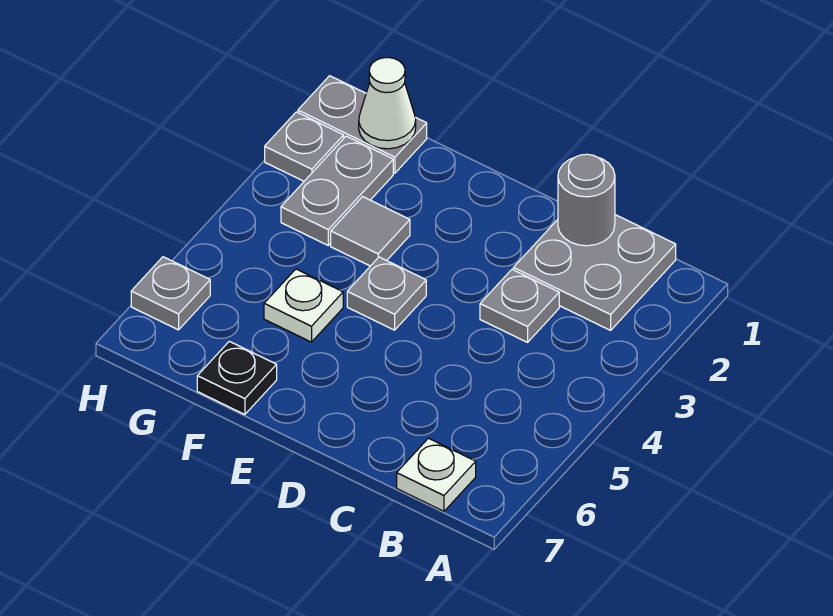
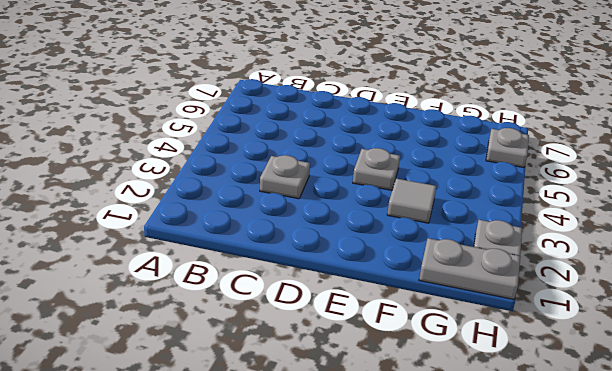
none -> grey 2x2 plate [513,215,676,330]
none -> white 1x1 plate [397,438,476,511]
none -> white 1x1 plate [264,269,343,342]

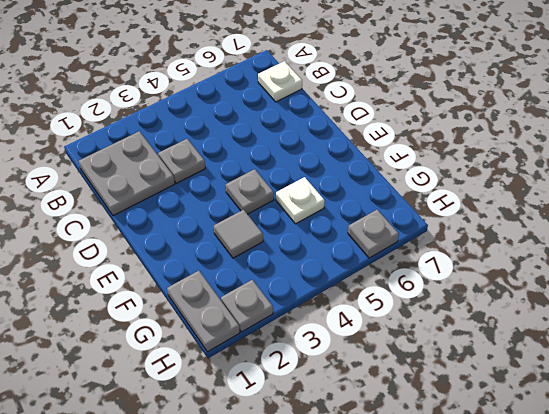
none -> black 1x1 plate [197,341,277,415]
none -> grey 1x2 plate [281,136,393,245]
none -> grey 1x1 round brick [558,154,615,246]

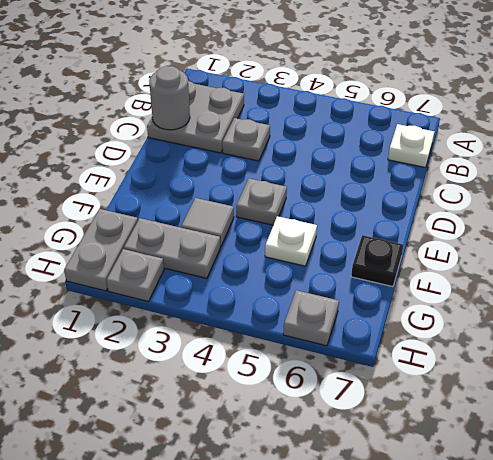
none -> white 1x1 cone [359,57,416,149]

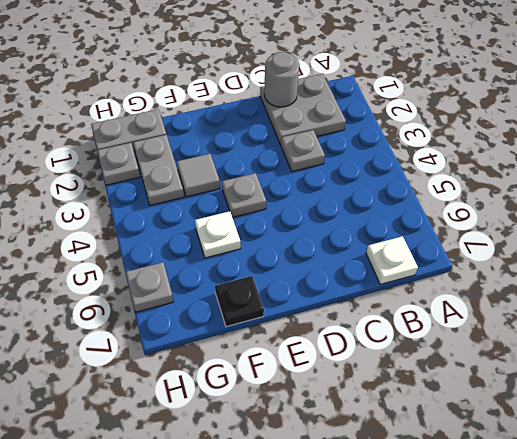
none -> white 1x1 cone [359,57,416,149]

